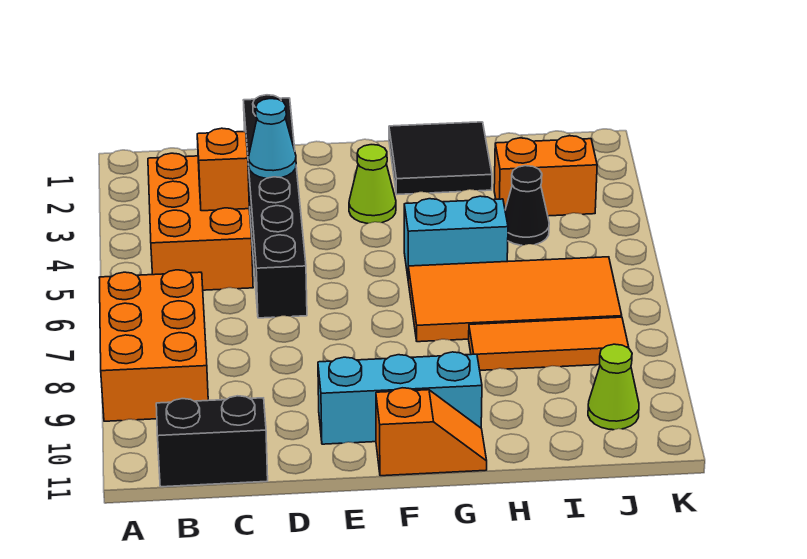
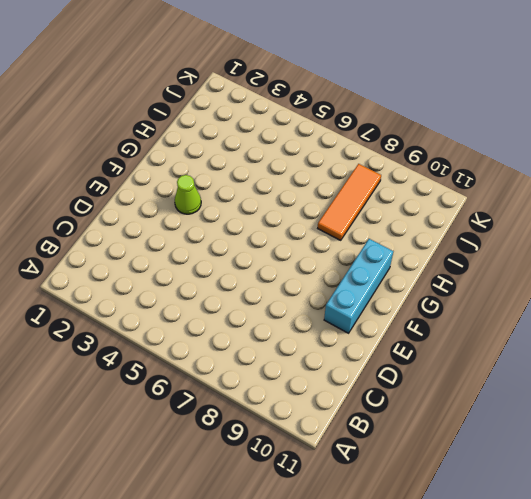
none -> orange 2x3 brick [99,270,208,421]
none -> orange 2x3 brick [148,153,253,290]
none -> black 1x2 brick [156,396,268,487]

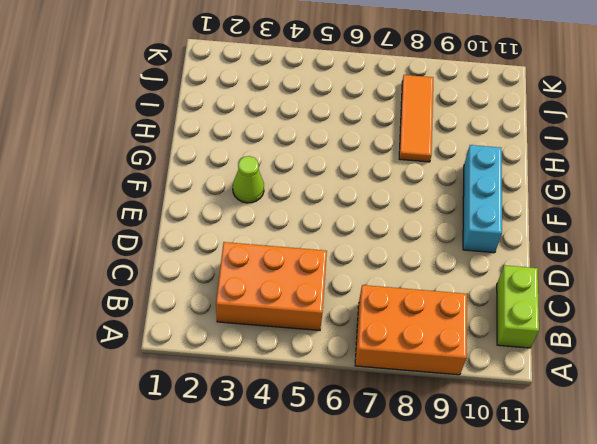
lime 1x2 brick [497,265,539,348] -> black 1x2 brick [156,396,268,487]
none -> black 1x6 brick [244,95,307,318]
none -> orange 1x2 slope [376,388,487,476]
none -> black 2x2 tile [389,122,492,194]

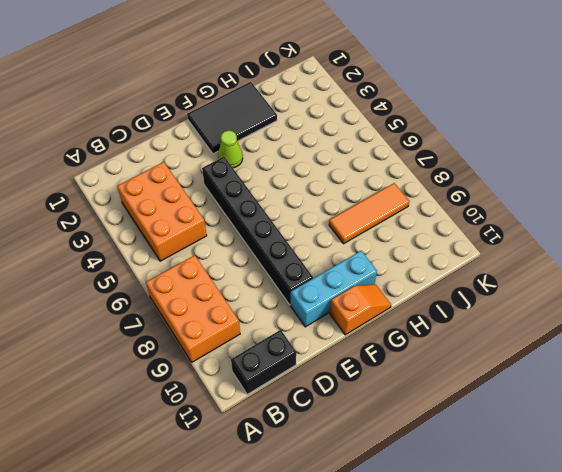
black 1x6 brick [202,157,313,305] -> black 1x6 brick moved to [244,95,307,318]
black 2x3 tile [187,82,277,154] -> black 2x2 tile [389,122,492,194]
none -> cyan 1x2 brick [404,196,508,276]
none -> orange 2x4 tile [408,257,622,342]
none -> orange 1x2 brick [494,136,597,216]

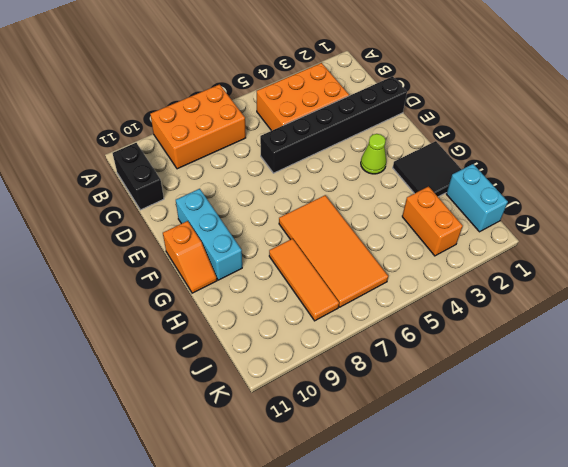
cyan 1x2 brick [446,164,508,232] -> cyan 1x2 brick moved to [404,196,508,276]
none -> black 1x1 cone [505,166,549,245]
none -> lime 1x1 cone [588,344,639,430]
none -> orange 1x1 brick [197,128,249,211]

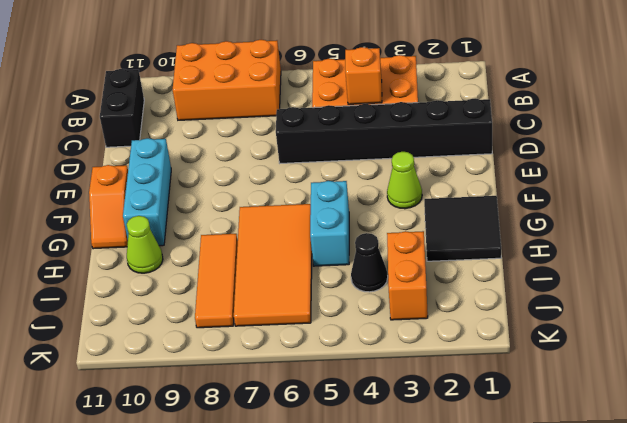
lime 1x1 cone [127,216,163,273] -> lime 1x1 cone moved to [588,344,639,430]
none -> cyan 1x1 cone [248,99,296,178]

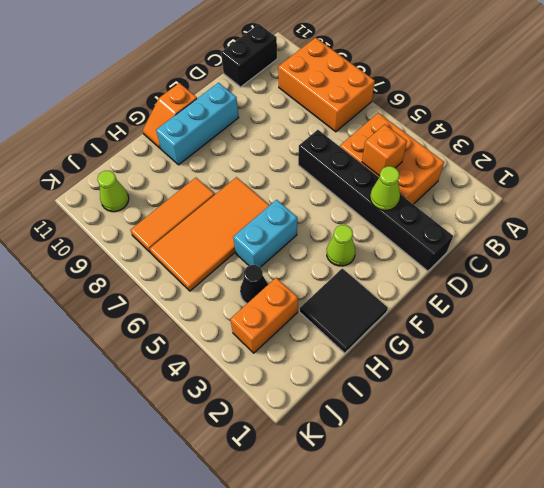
lime 1x1 cone [370,166,400,210] -> cyan 1x1 cone [248,99,296,178]

